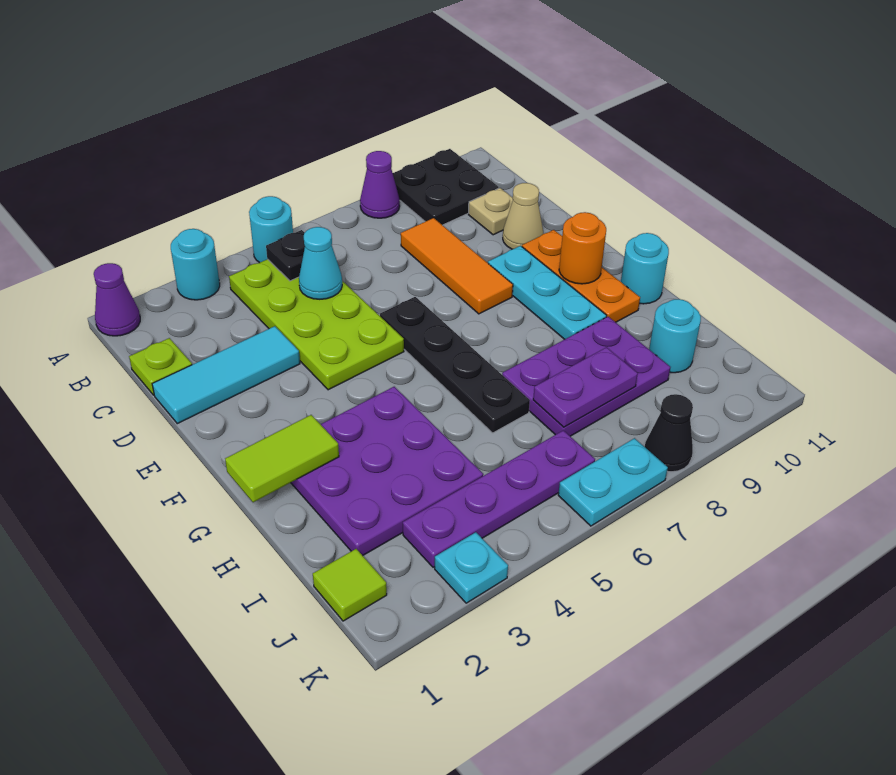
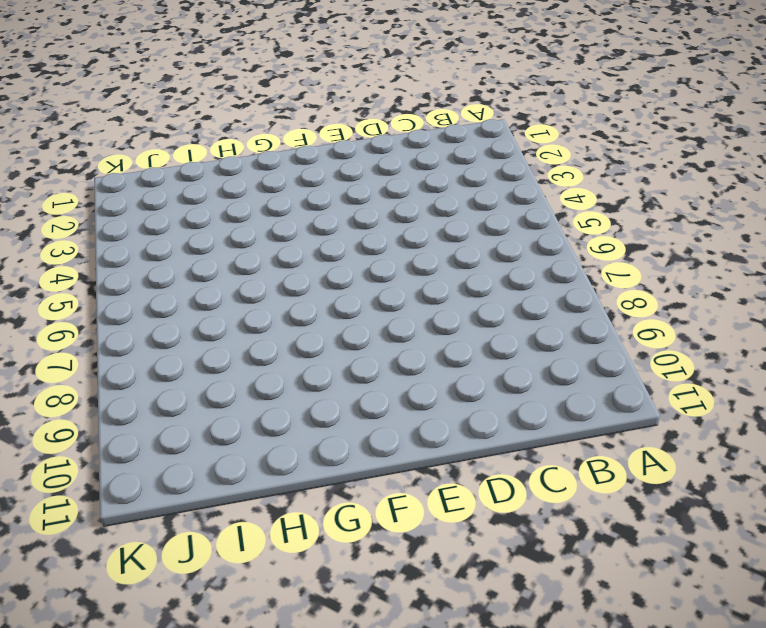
none -> purple 1x1 cone [94,263,140,336]
none -> cyan 1x1 round brick [171,229,220,300]
none -> cyan 1x1 round brick [249,196,293,263]

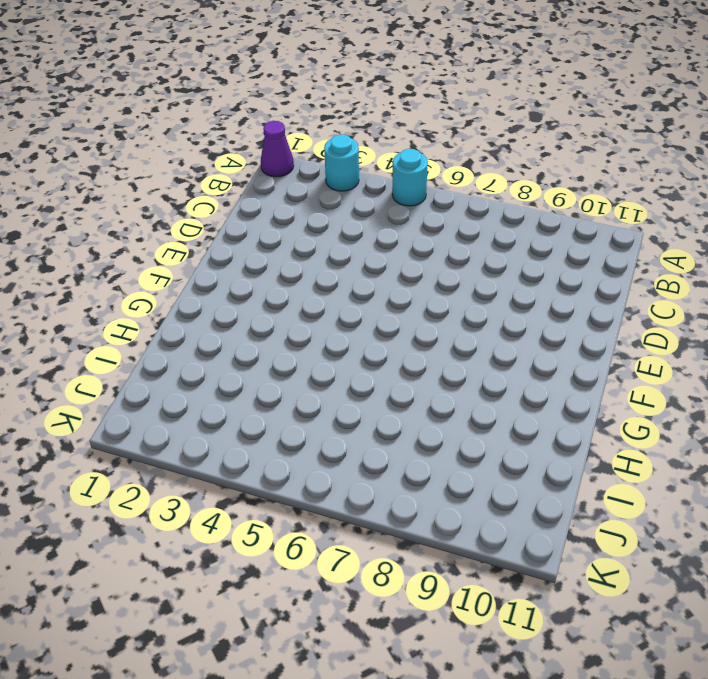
none -> purple 1x1 cone [360,151,400,218]
none -> black 2x2 plate [393,149,499,225]
none -> lime 2x4 plate [229,259,404,390]

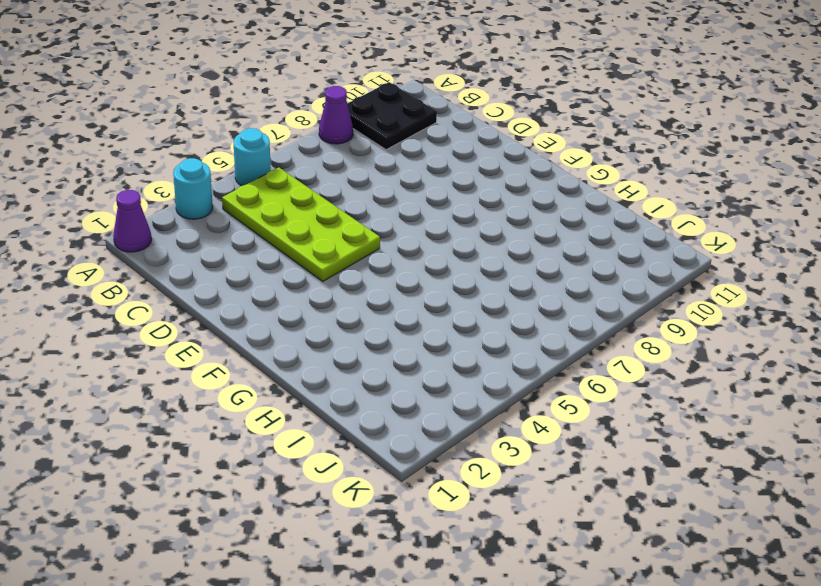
none -> lime 1x1 plate [129,338,192,395]
none -> orange 1x3 tile [401,218,513,314]
none -> tan 1x1 plate [468,188,513,235]

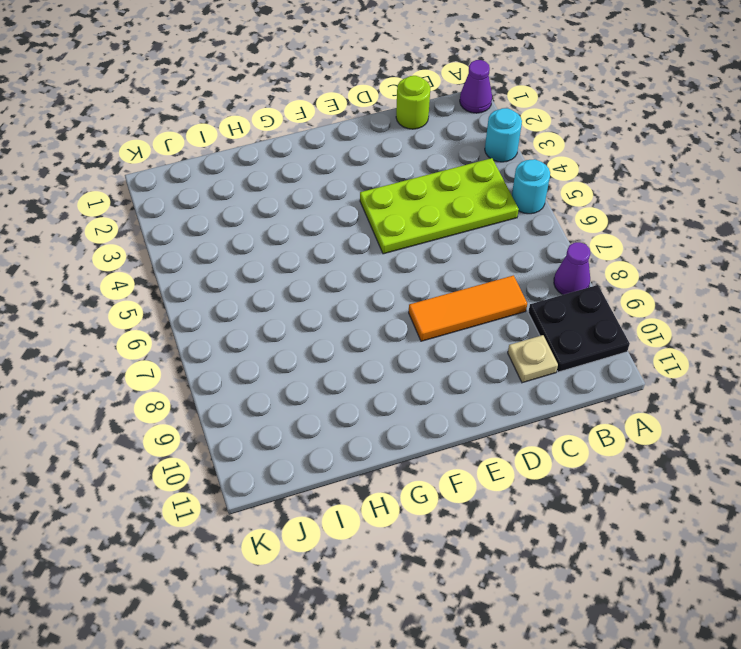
lime 1x1 round brick [396,76,430,129] -> lime 1x1 plate [129,338,192,395]
none -> cyan 1x3 tile [152,326,300,424]
none -> tan 1x1 cone [503,183,543,249]
none -> black 1x4 plate [380,297,530,433]

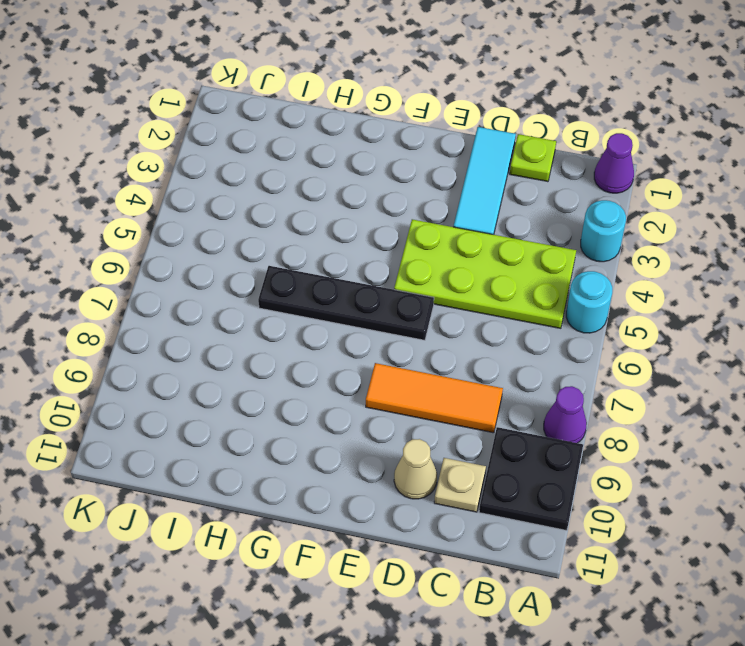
none -> cyan 1x3 plate [488,246,607,339]
none -> orange 1x3 plate [522,230,640,322]
none -> purple 3x3 plate [291,387,483,556]

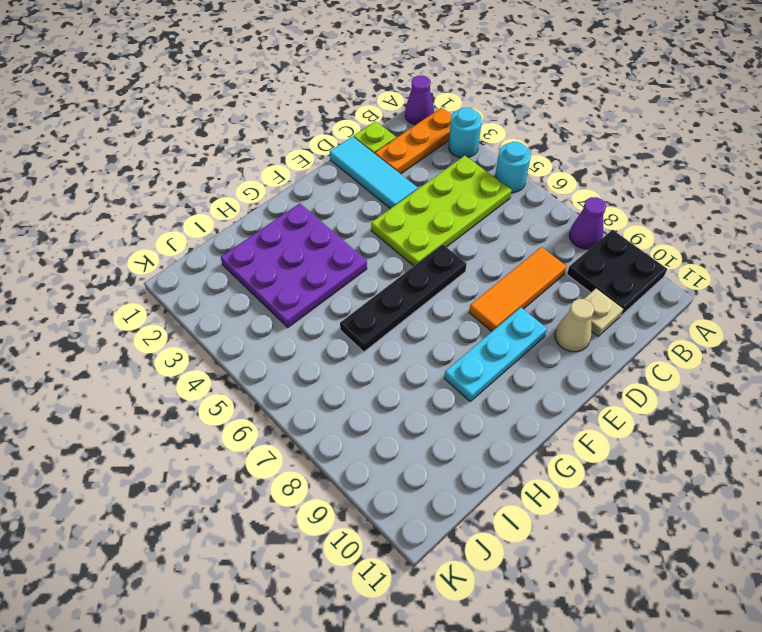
orange 1x3 plate [375,108,452,174] -> orange 1x3 plate moved to [522,230,640,322]
none -> cyan 1x1 round brick [621,233,669,304]
none -> purple 2x3 plate [502,317,671,436]
none -> cyan 1x1 round brick [649,299,701,373]

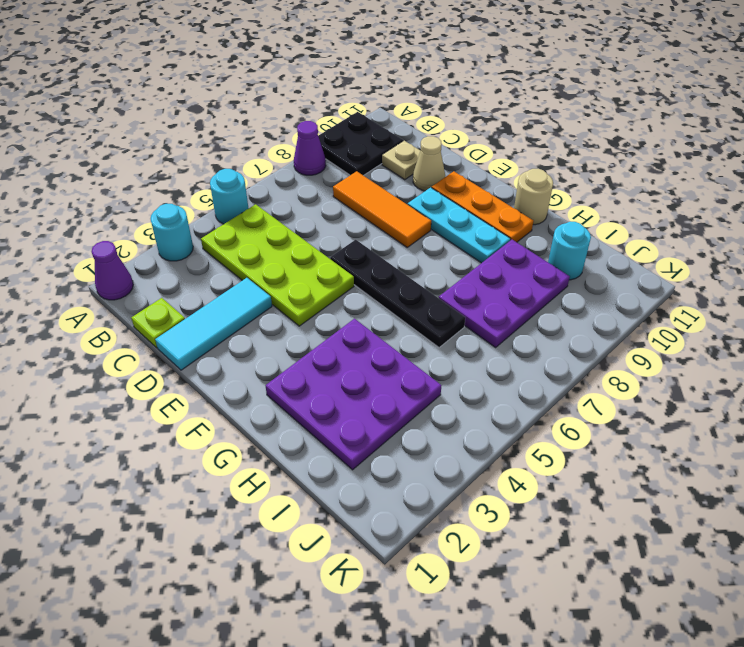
tan 1x1 round brick [514,169,553,225] -> cyan 1x1 round brick [621,233,669,304]
none -> lime 1x1 tile [313,549,387,621]
none -> purple 1x4 plate [403,430,595,567]
none -> cyan 1x1 plate [435,532,508,603]

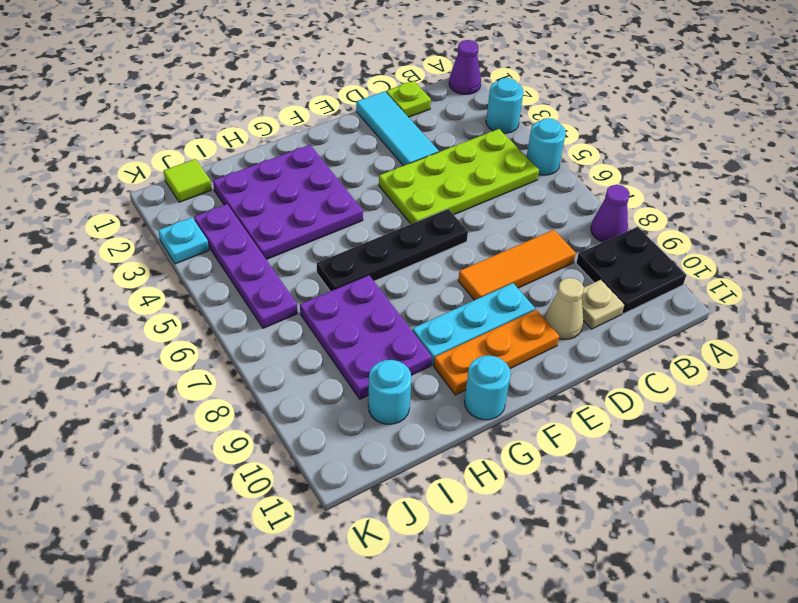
none -> cyan 1x2 plate [558,438,668,526]
none -> black 1x1 cone [645,394,693,472]
none -> black 1x1 plate [266,230,305,281]

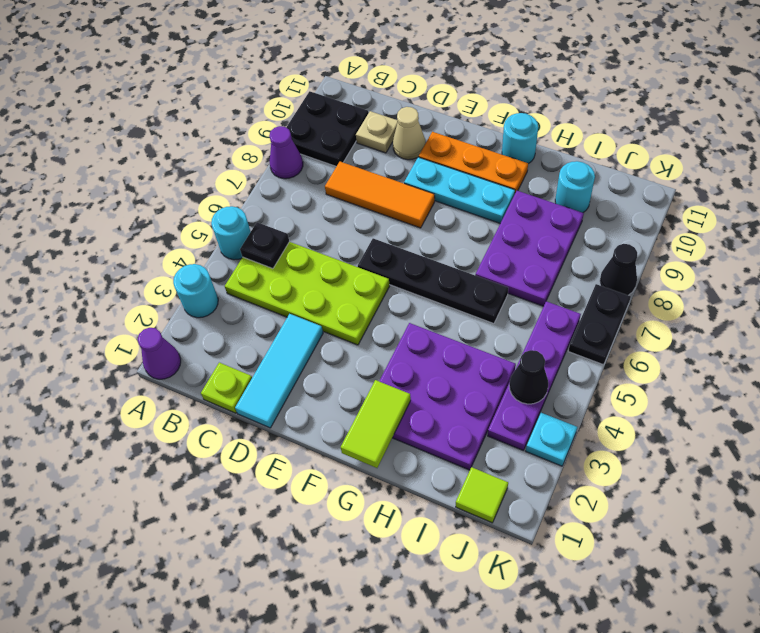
black 1x1 cone [509,350,548,404] -> none
black 1x2 plate [568,284,631,365] -> cyan 1x2 plate [558,438,668,526]
none -> cyan 1x1 cone [299,227,342,299]
none -> orange 1x1 round brick [559,212,606,284]
none -> purple 1x2 plate [533,347,638,427]

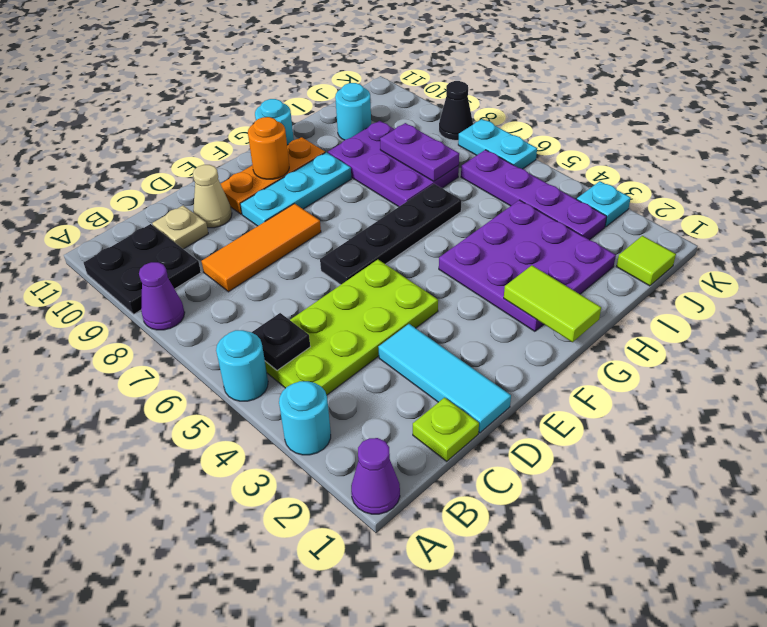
none -> cyan 1x1 cone [299,227,342,299]

